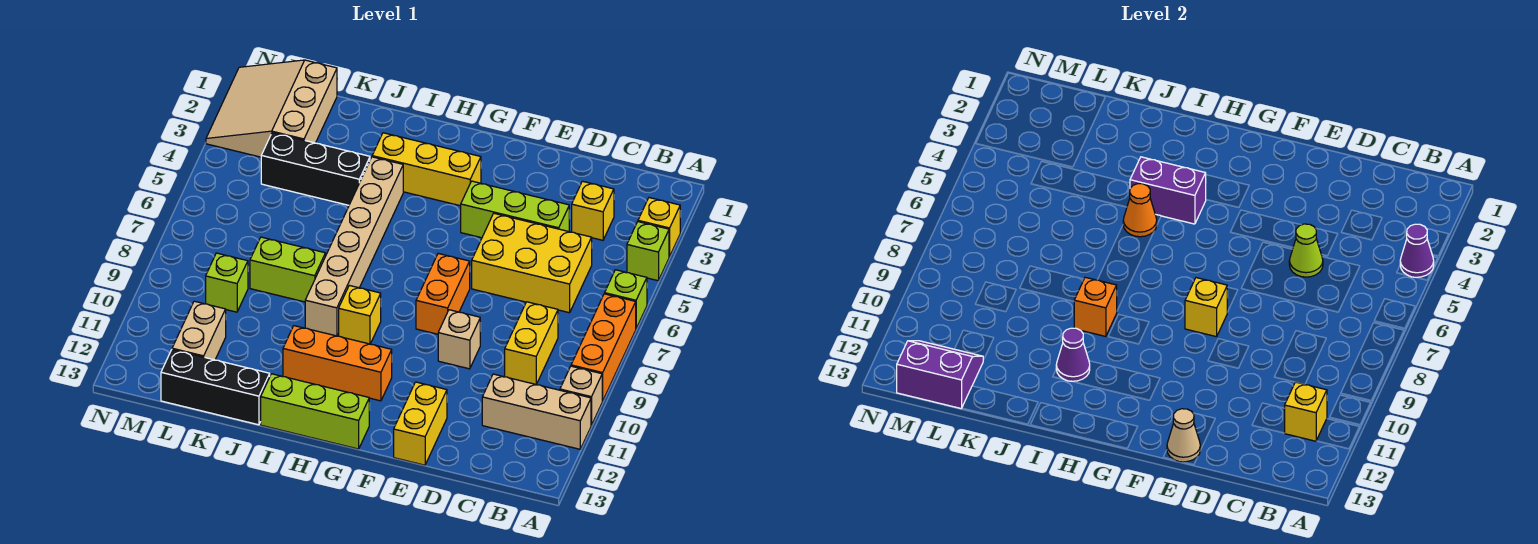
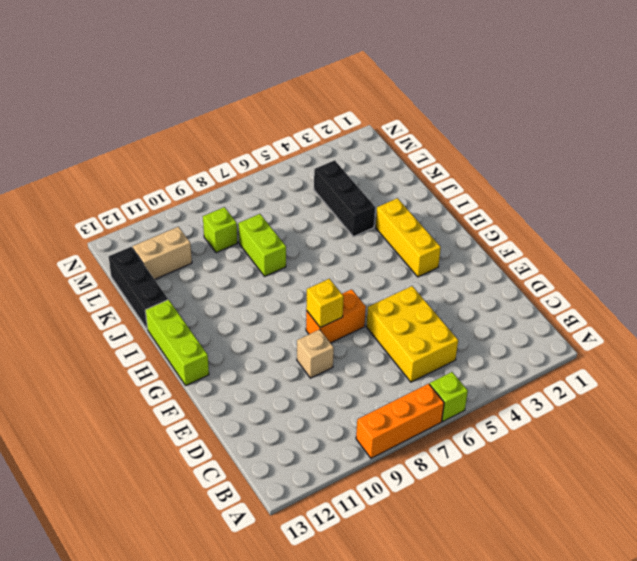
none -> yellow 1x1 brick [638,198,680,257]
none -> lime 1x1 brick [627,222,669,281]
none -> tan 1x1 brick [560,366,602,425]
none -> tan 1x3 brick [482,374,591,449]

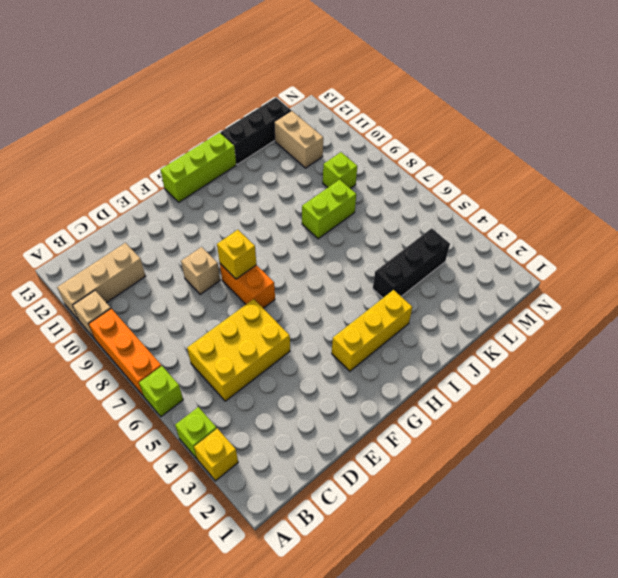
none -> yellow 1x1 brick [572,181,614,240]
none -> yellow 1x2 brick [505,302,558,384]
none -> lime 1x3 brick [461,181,569,238]
none -> yellow 1x2 brick [394,382,447,465]

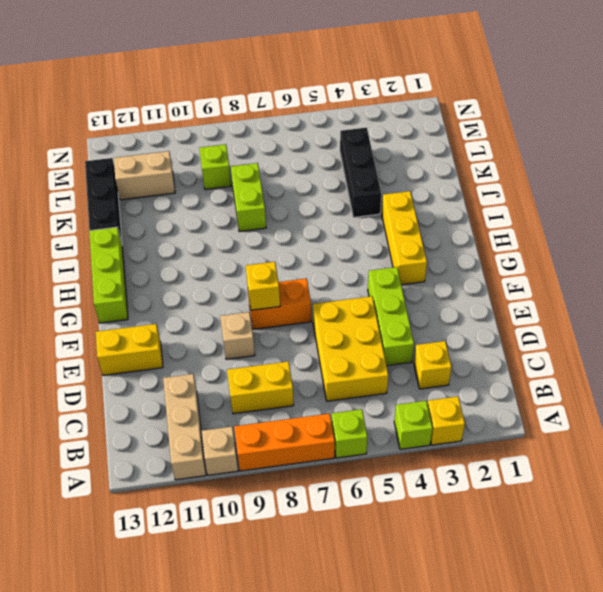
none -> orange 1x3 brick [283,326,392,401]
none -> yellow 1x1 brick [339,285,381,344]
none -> tan 1x6 brick [305,157,403,336]
none -> tan 3x3 slope [206,60,337,157]

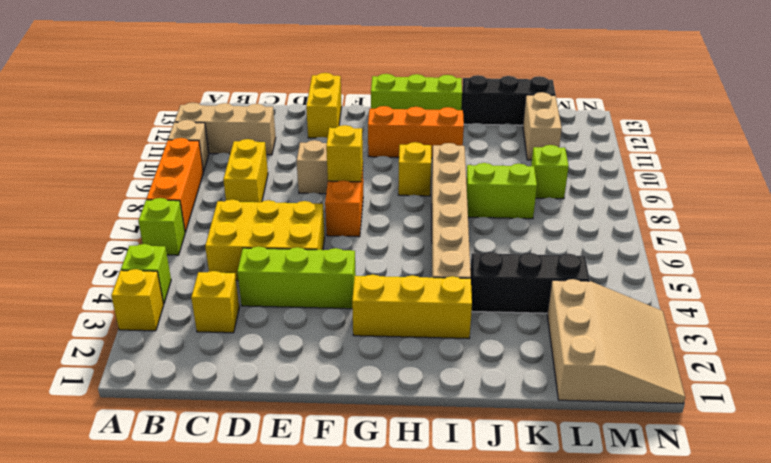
none -> purple 1x1 cone [1400,224,1434,277]
none -> yellow 1x1 brick [1285,382,1327,441]
none -> lime 1x1 cone [1289,224,1323,277]
none -> tan 1x1 cone [1167,409,1200,462]

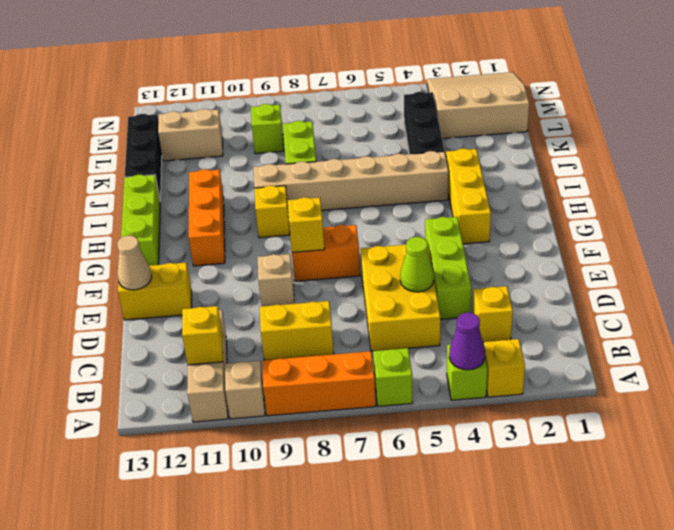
none -> purple 1x2 brick [1130,157,1206,224]
none -> orange 1x1 cone [1123,184,1157,237]
none -> orange 1x1 brick [1074,277,1117,336]
none -> purple 1x1 cone [1056,328,1090,381]

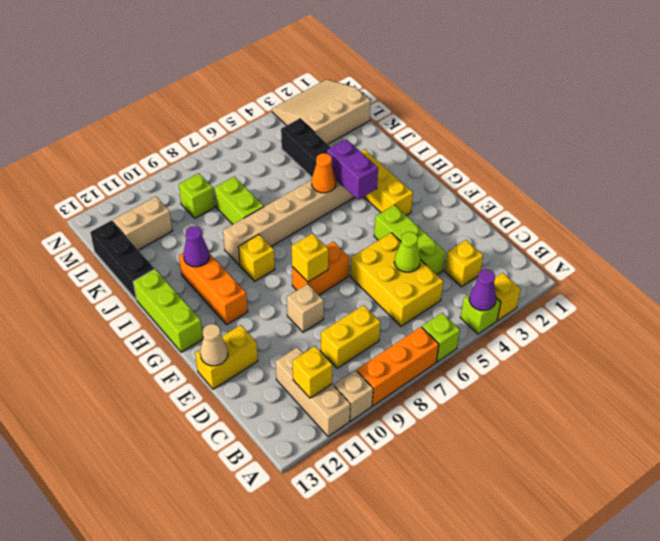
none -> orange 1x1 brick [1074,277,1117,336]
none -> purple 2x2 slope [897,341,983,409]

